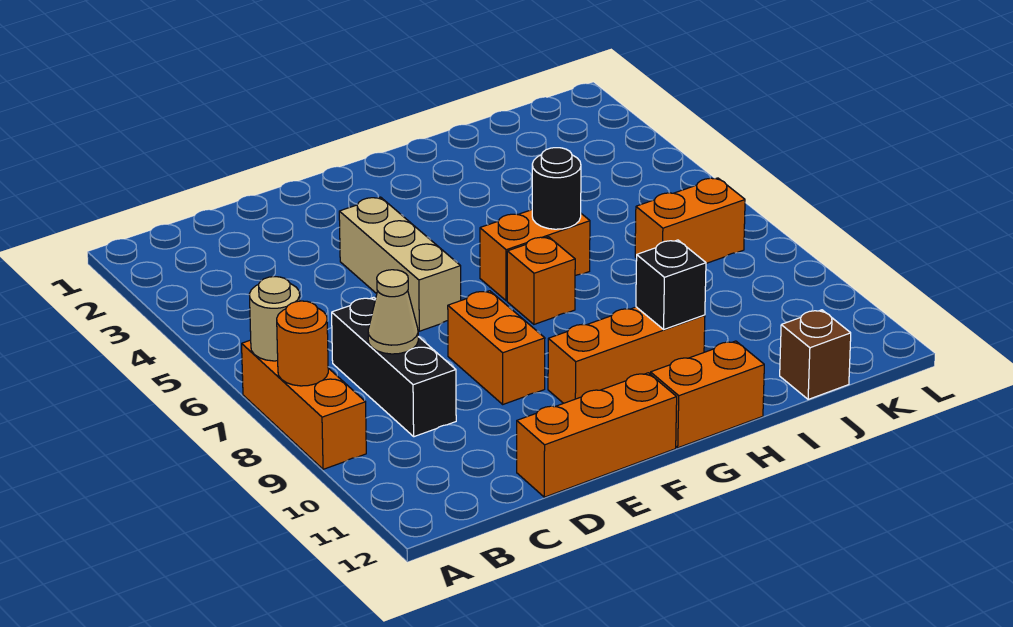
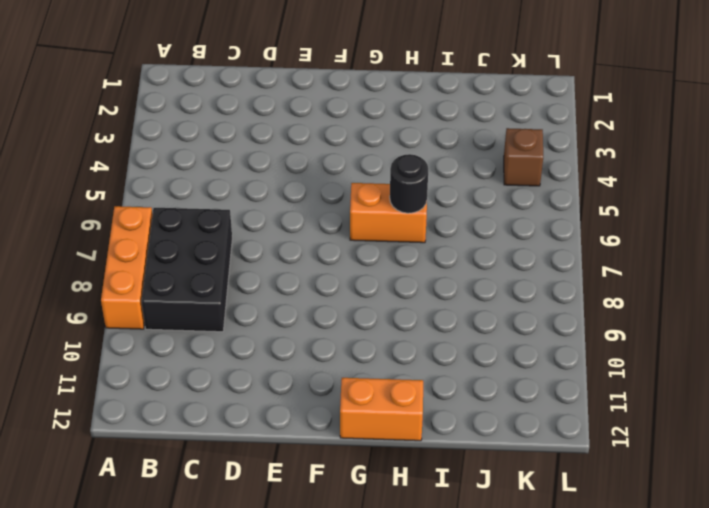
black 2x3 brick [141,208,232,332] -> black 1x3 brick [332,297,456,437]
brown 1x1 brick [504,128,543,186] -> brown 1x1 brick moved to [780,310,851,399]
none -> orange 1x3 brick [517,373,677,497]
none -> tan 1x3 brick [339,197,461,331]
none -> orange 1x2 brick [448,291,545,404]

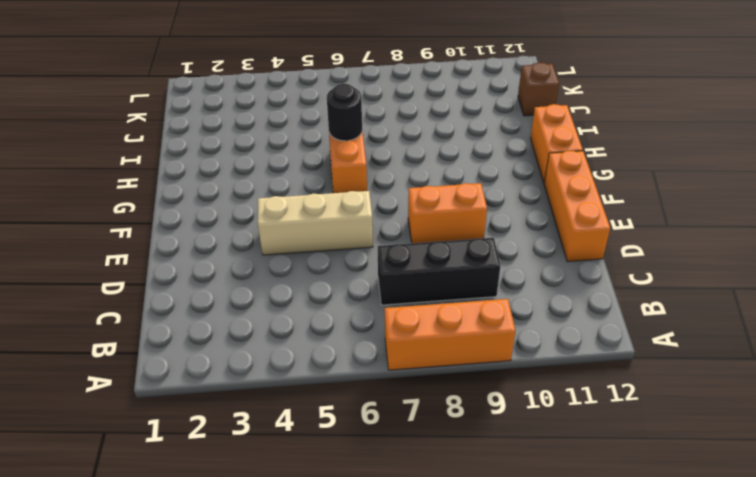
none -> orange 1x3 brick [548,307,705,403]
none -> orange 1x1 brick [507,237,575,324]
none -> orange 1x2 brick [635,178,745,263]

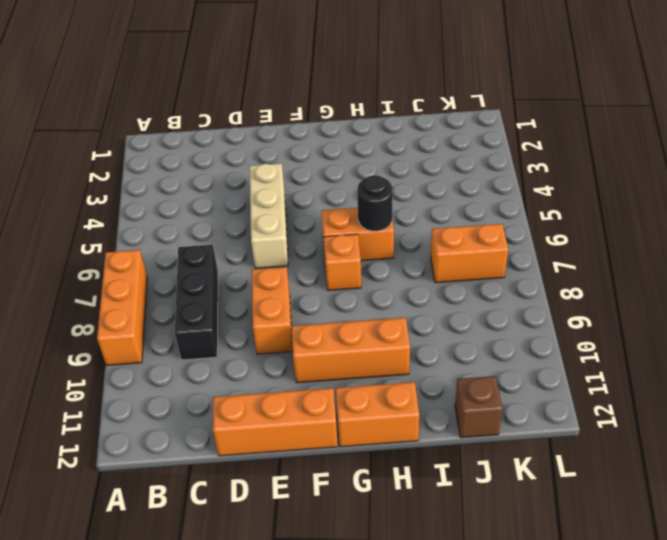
none -> tan 1x1 round brick [249,277,300,361]
none -> orange 1x1 round brick [277,301,328,386]
none -> tan 1x1 cone [368,270,418,354]

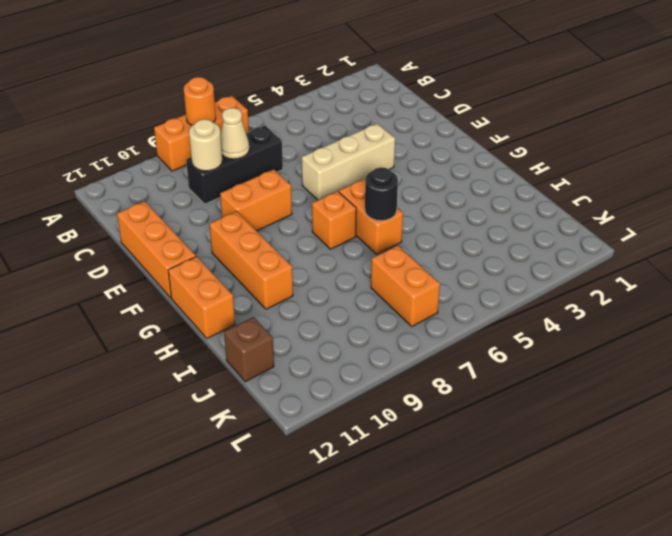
tan 1x1 round brick [189,119,222,171] -> tan 1x1 round brick moved to [249,277,300,361]
none -> black 1x1 brick [636,240,706,329]

